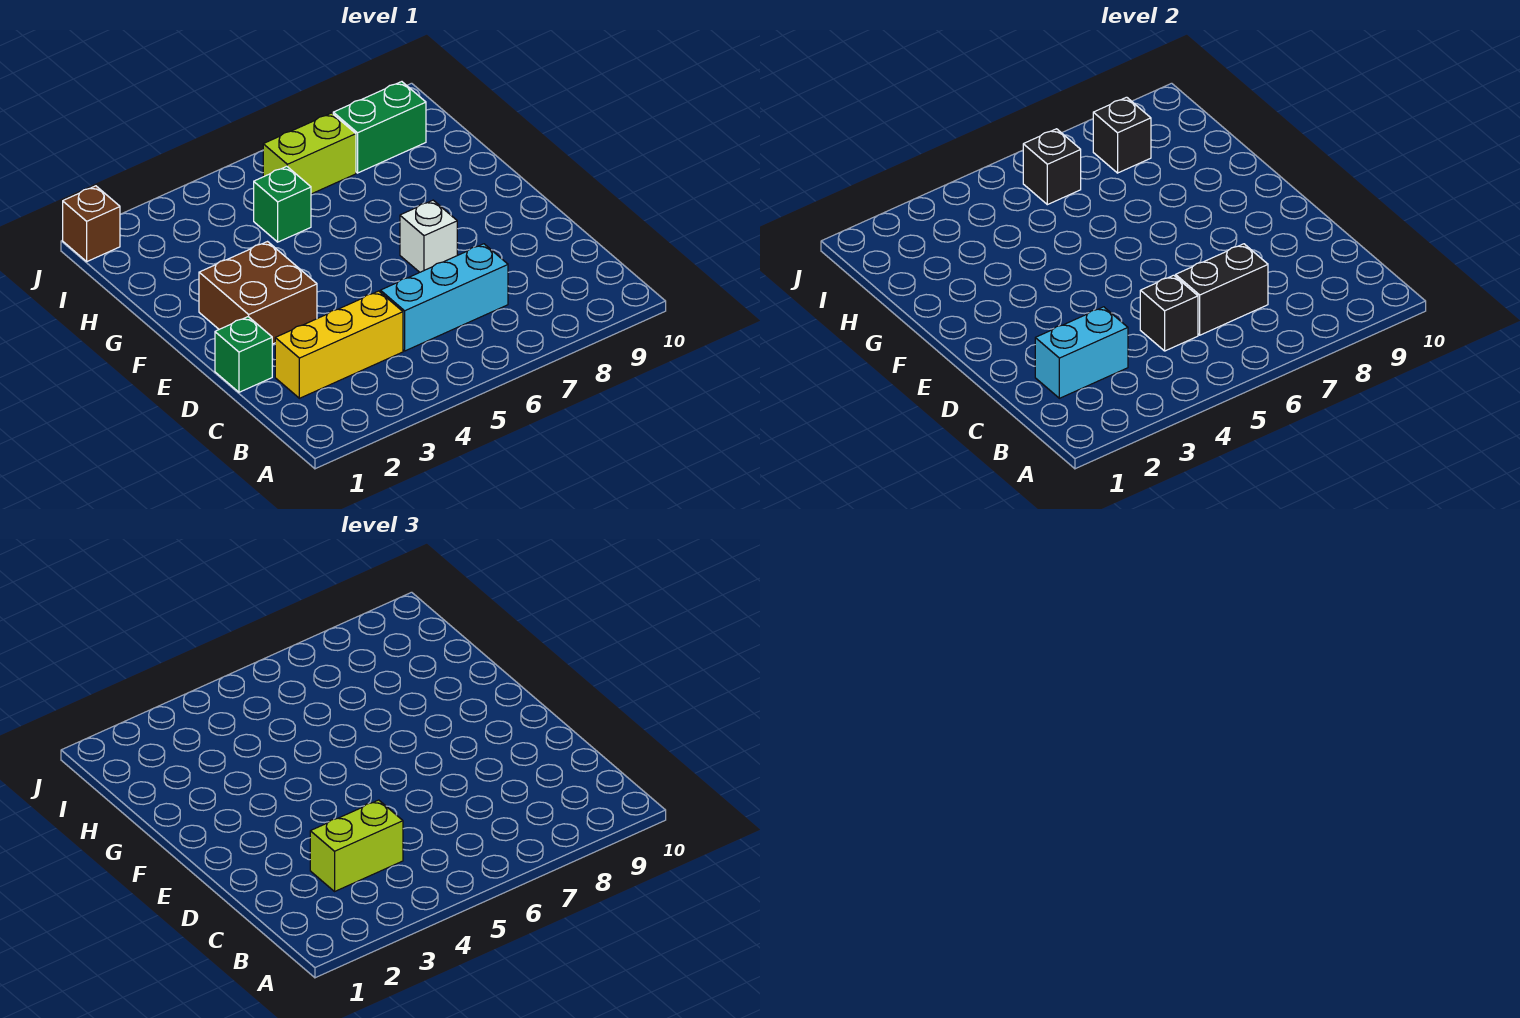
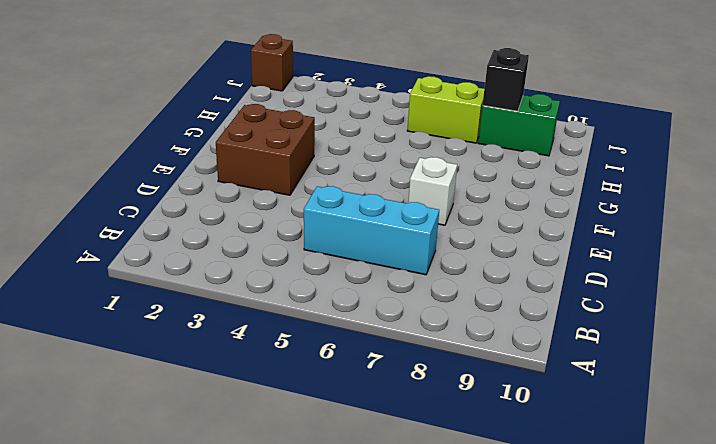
none -> yellow 1x3 brick [275,291,403,398]
none -> green 1x1 brick [215,317,272,392]
none -> green 1x1 brick [254,166,311,242]

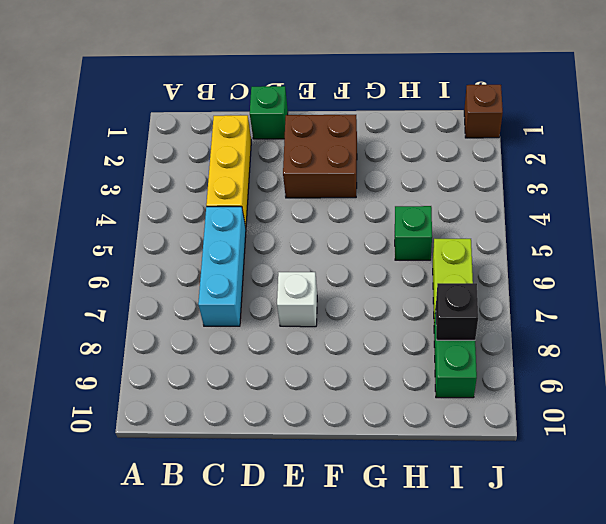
none -> cyan 1x2 brick [1035,307,1128,398]
none -> black 1x1 brick [1140,275,1198,351]
none -> black 1x2 brick [1176,244,1268,335]

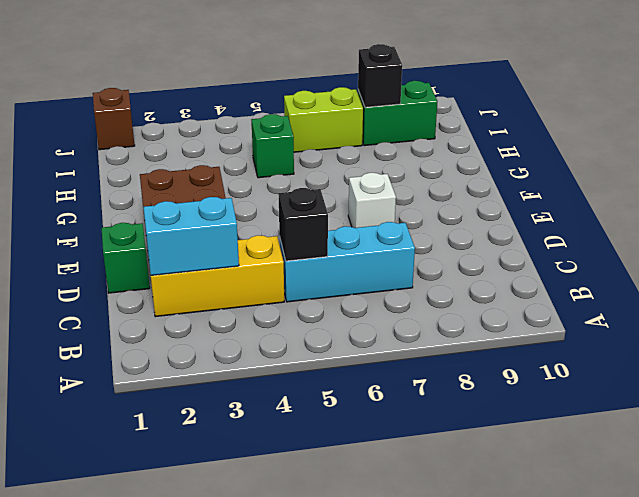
none -> black 1x2 brick [1176,244,1268,335]
none -> black 1x1 brick [1023,129,1081,205]
none -> lime 1x2 brick [310,800,403,891]

